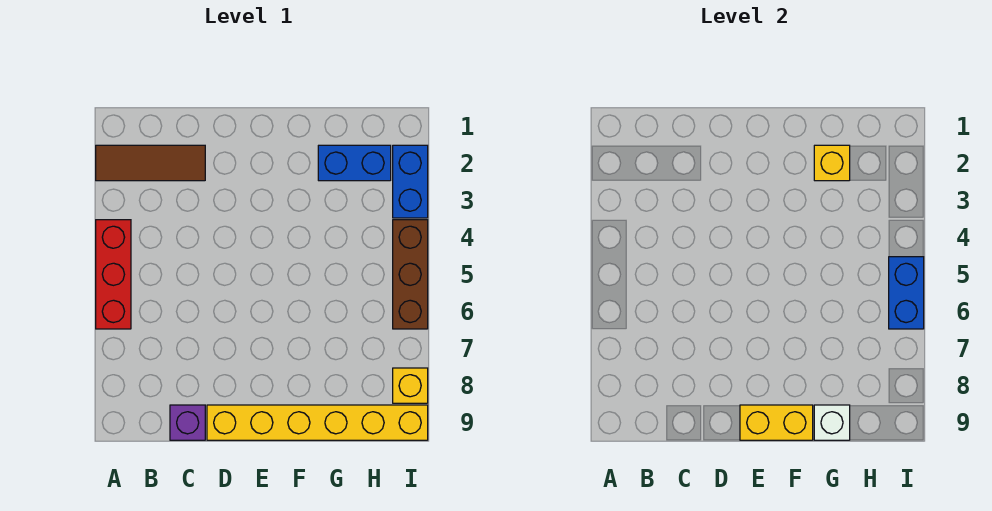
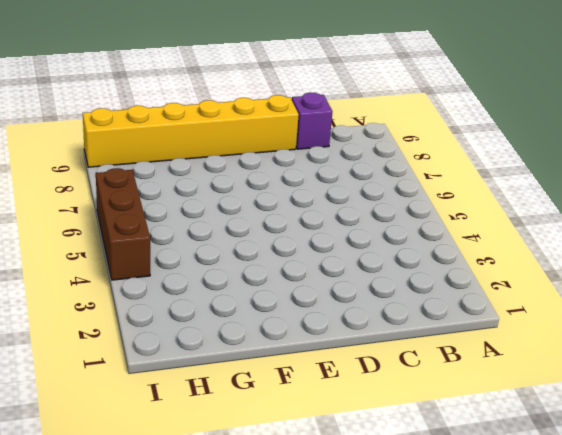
none -> brown 1x3 tile [96,145,205,181]
none -> red 1x3 brick [96,220,131,329]
none -> blue 1x2 brick [318,145,391,181]

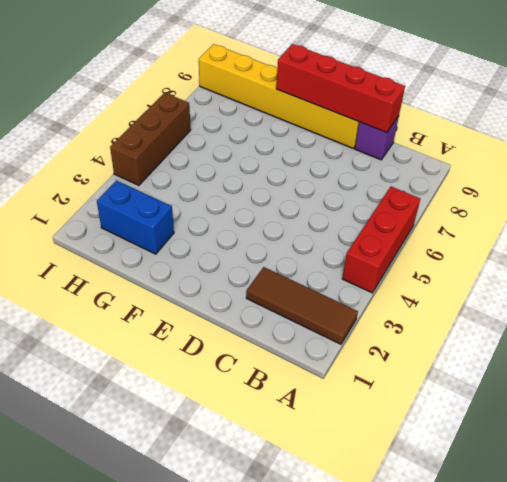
red 1x4 brick [276,44,405,133] -> yellow 1x2 brick [740,405,813,440]
none -> blue 1x2 brick [393,145,428,218]
none -> yellow 1x1 brick [393,368,428,403]
none -> yellow 1x1 brick [814,145,850,181]

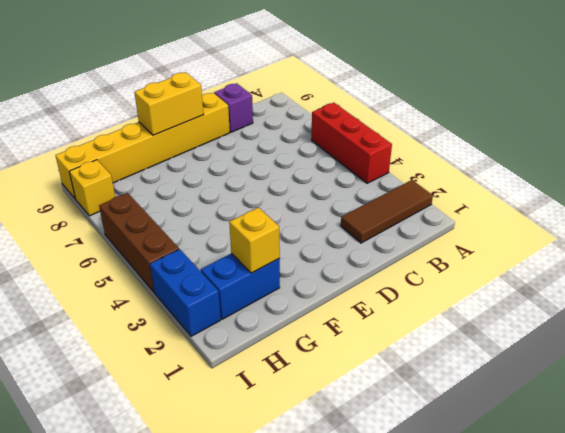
none -> white 1x1 brick [814,405,850,440]
none -> blue 1x2 brick [889,257,924,329]

